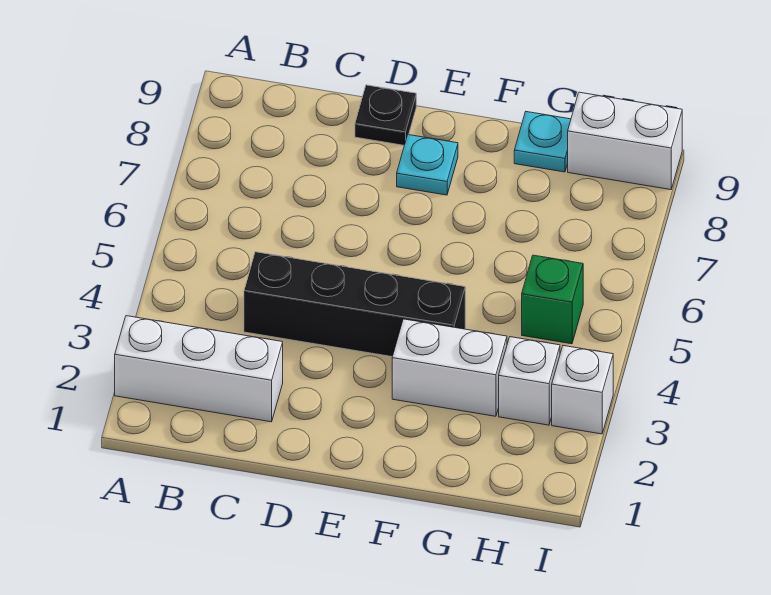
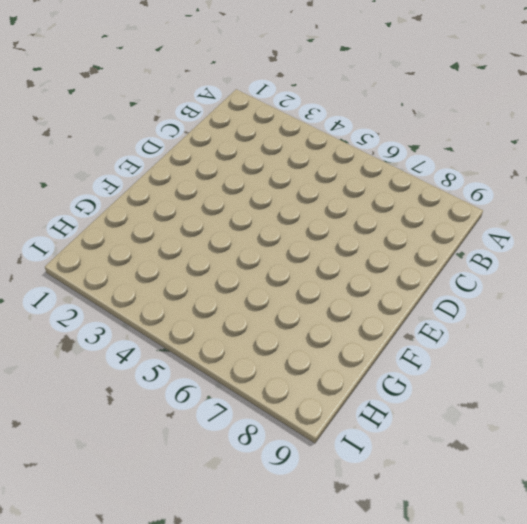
none -> white 1x3 brick [115,316,283,422]
none -> black 1x4 brick [244,252,465,357]

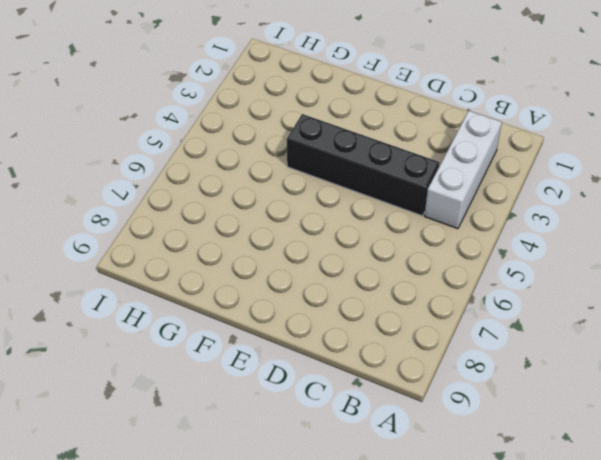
white 1x3 brick [424,111,502,229] -> white 1x3 brick turned to [115,316,283,422]
none -> black 1x1 plate [355,85,416,145]
none -> cyan 1x1 plate [397,135,458,195]

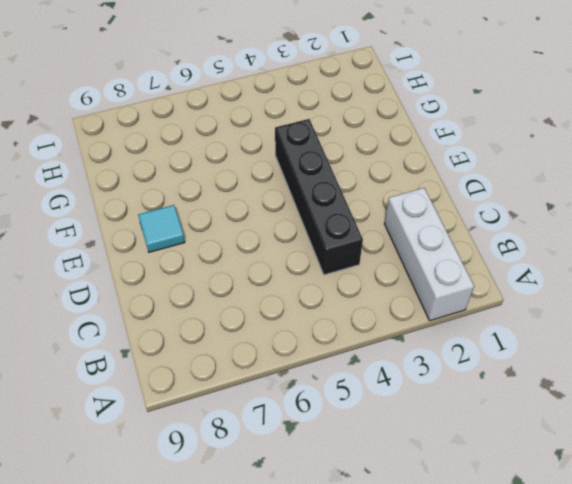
cyan 1x1 tile [138,205,185,252] -> cyan 1x1 plate [397,135,458,195]
none -> black 1x1 plate [355,85,416,145]
none -> white 1x2 brick [392,319,507,416]

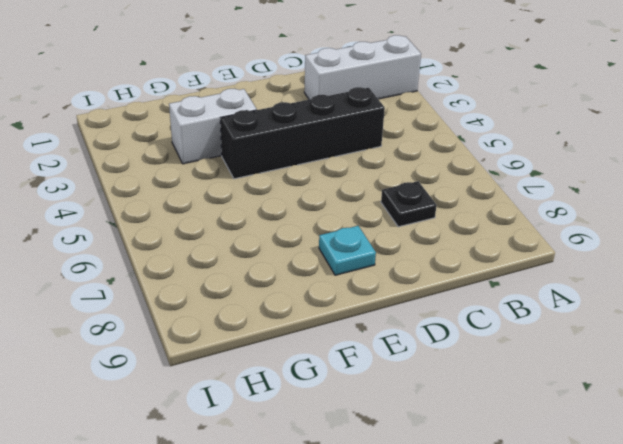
black 1x1 plate [381,181,437,227] -> black 1x1 plate moved to [355,85,416,145]
none -> cyan 1x1 plate [514,112,571,172]
none -> white 1x1 brick [499,337,560,425]

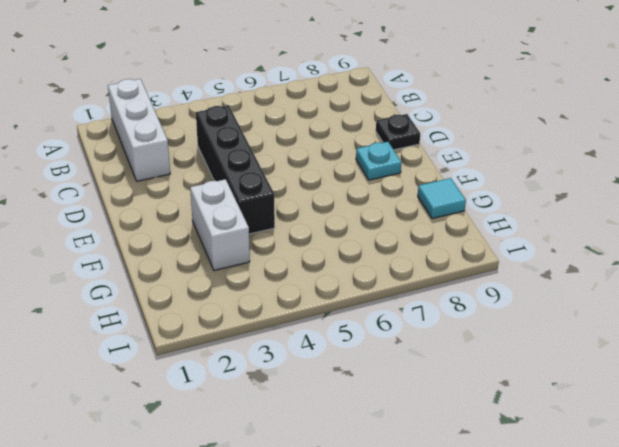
cyan 1x1 tile [418,178,466,219] -> cyan 1x1 plate [514,112,571,172]
none -> white 1x1 brick [499,337,560,425]
none -> green 1x1 brick [522,255,583,344]

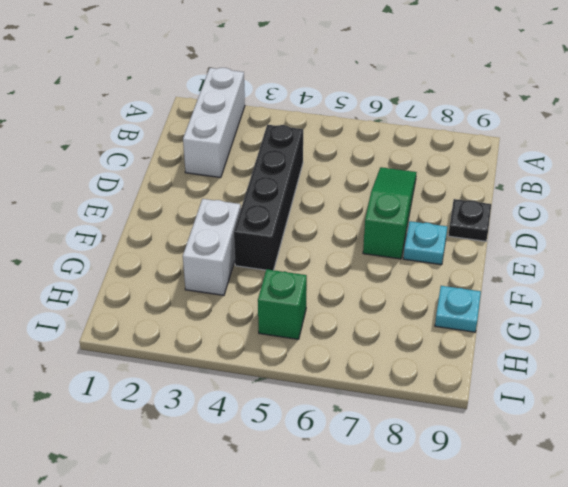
green 1x3 slope [363,167,417,259] -> none
none -> white 1x1 brick [499,337,560,425]
none -> white 1x2 brick [568,92,682,190]

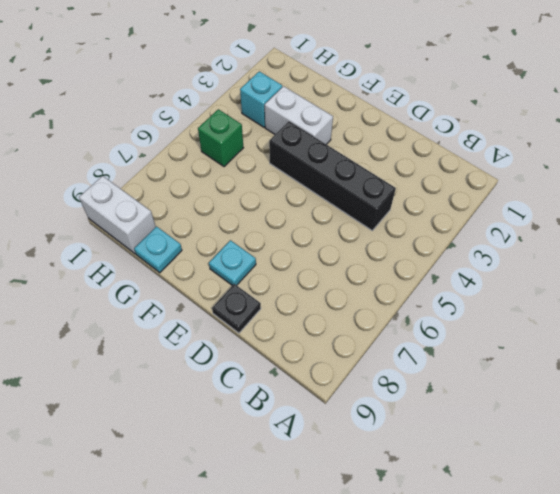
cyan 1x1 brick [240,71,282,127] -> white 1x1 brick [499,337,560,425]
none -> white 1x3 brick [115,316,283,422]
none -> white 1x1 brick [552,346,613,434]

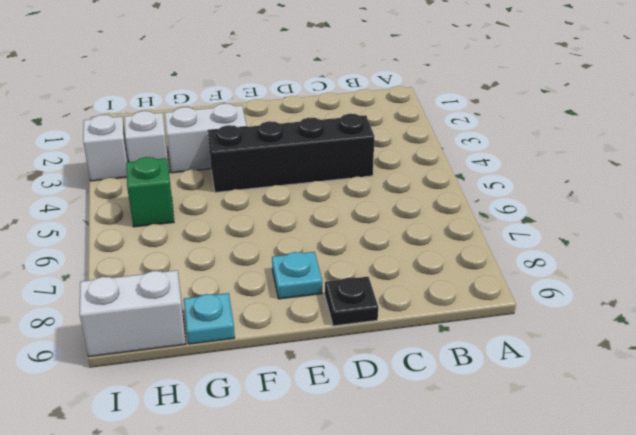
none -> white 1x3 brick [115,316,283,422]

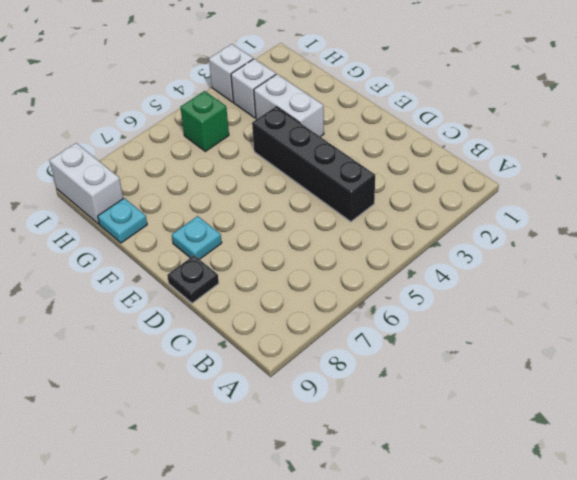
none -> white 1x3 brick [115,316,283,422]

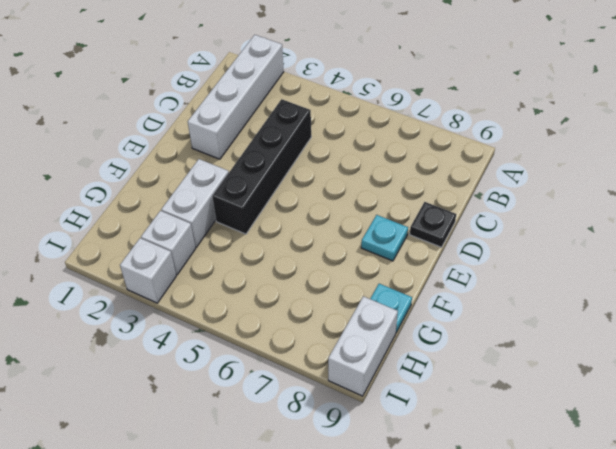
white 1x4 brick [188,35,284,159] -> white 1x3 brick [115,316,283,422]
none -> green 1x1 brick [522,255,583,344]

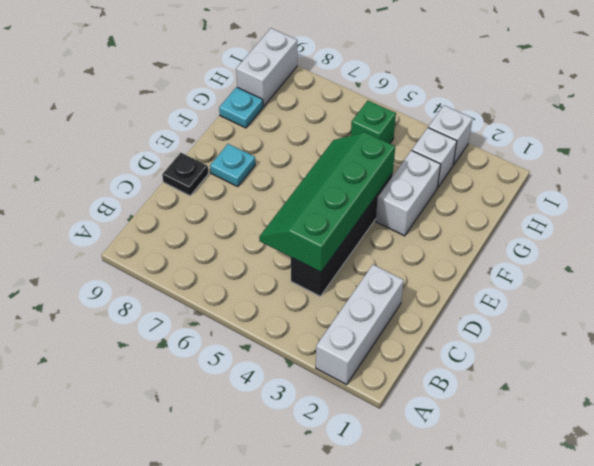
green 2x4 slope [259,132,395,272] -> none

